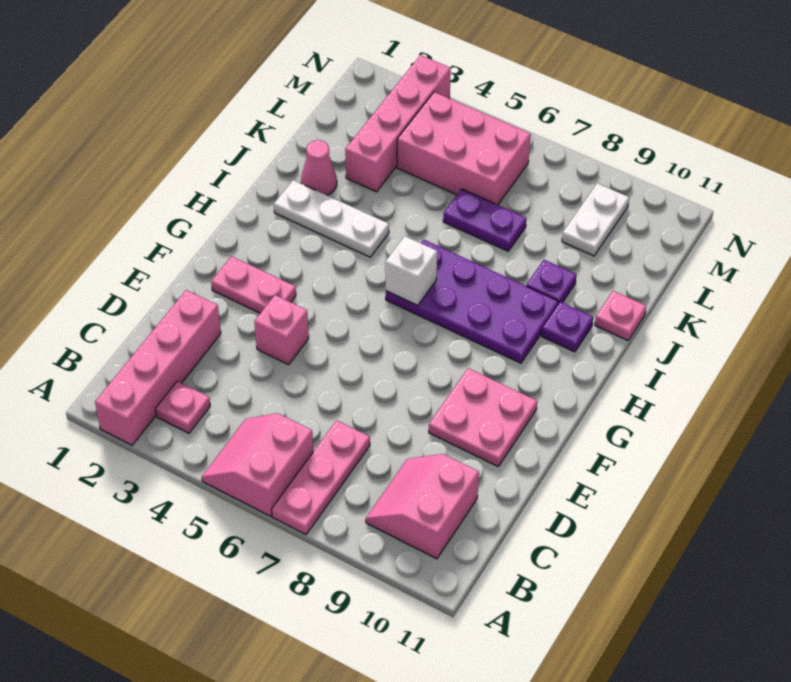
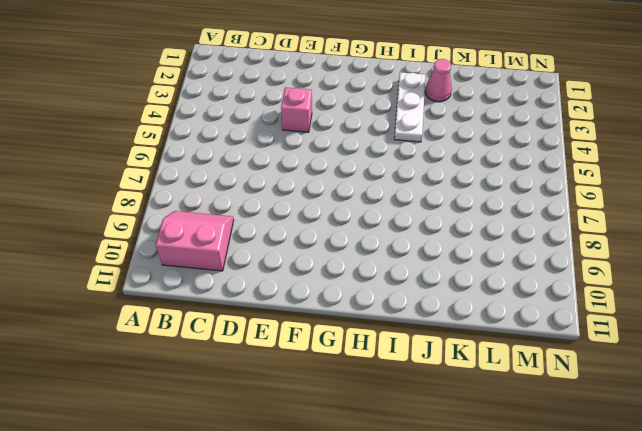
none -> pink 1x4 brick [95,290,221,445]
none -> pink 2x2 slope [202,413,313,516]
none -> pink 1x3 plate [272,420,370,534]

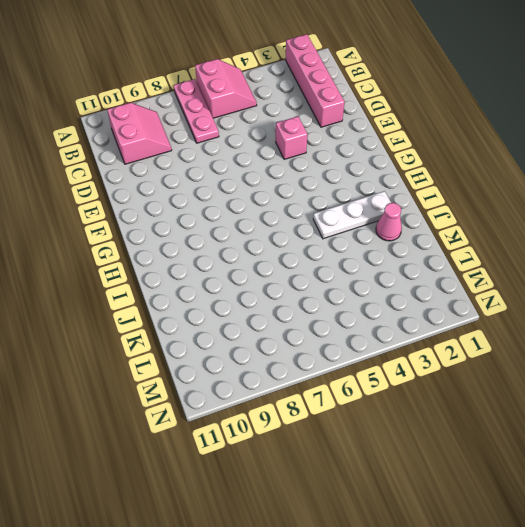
none -> pink 1x1 plate [156,381,210,433]
none -> pink 2x2 plate [429,368,537,466]
none -> pink 1x2 plate [211,256,296,313]

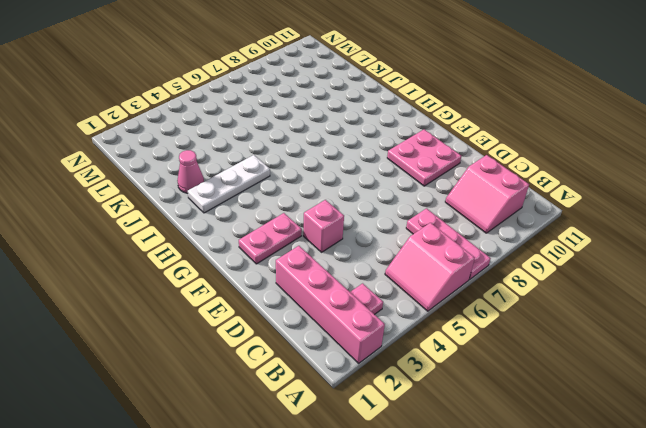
none -> purple 2x4 plate [386,240,558,363]
none -> purple 1x1 plate [542,302,593,352]
none -> purple 1x1 plate [526,260,576,304]

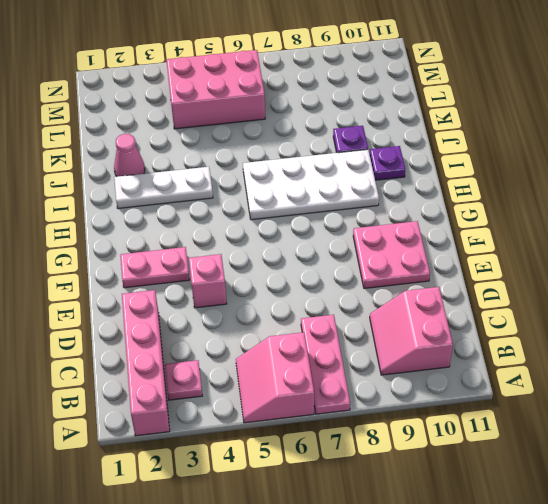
white 2x4 plate [243,149,379,220] -> purple 2x4 plate [386,240,558,363]
none -> pink 1x1 plate [595,291,646,340]
none -> pink 1x4 brick [345,55,451,192]
none -> purple 1x2 plate [443,189,526,251]

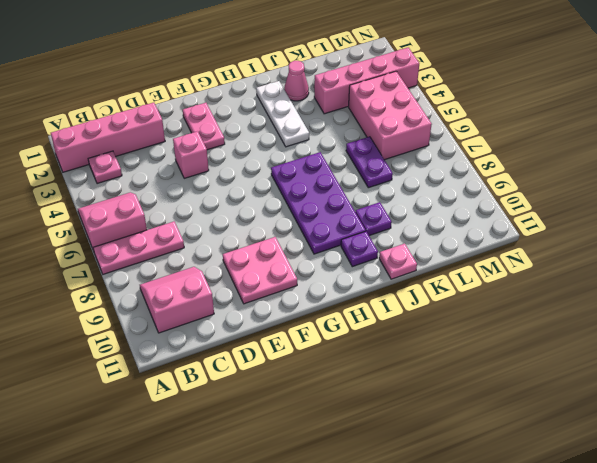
none -> white 1x2 plate [562,183,629,256]
none -> white 1x1 brick [385,236,437,305]

